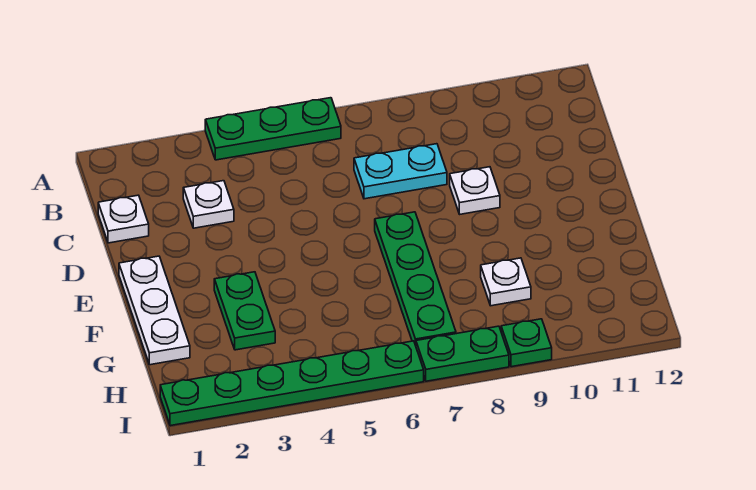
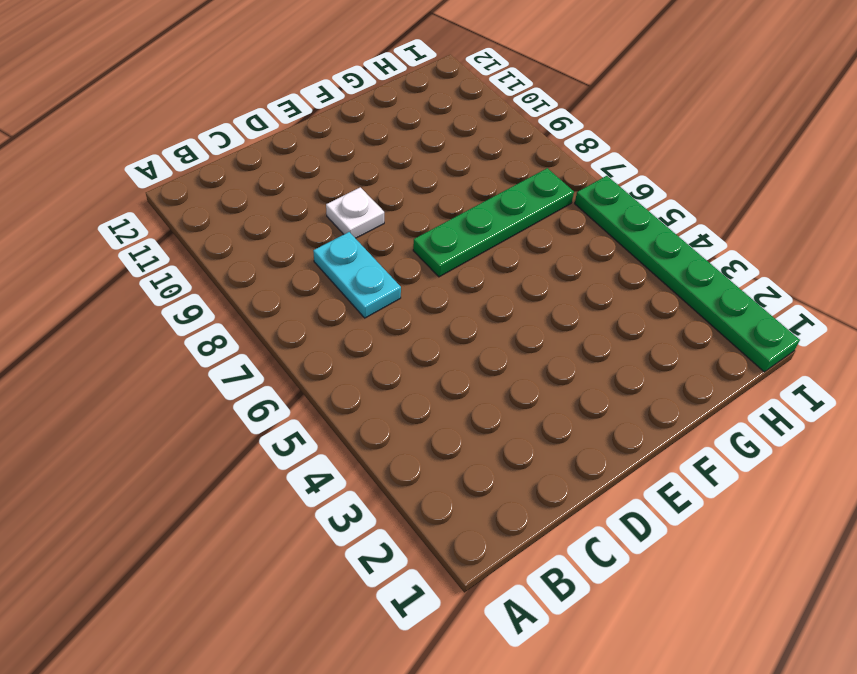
none -> green 1x3 plate [205,98,341,160]
none -> white 1x1 plate [98,195,149,243]
none -> white 1x1 plate [183,181,234,228]

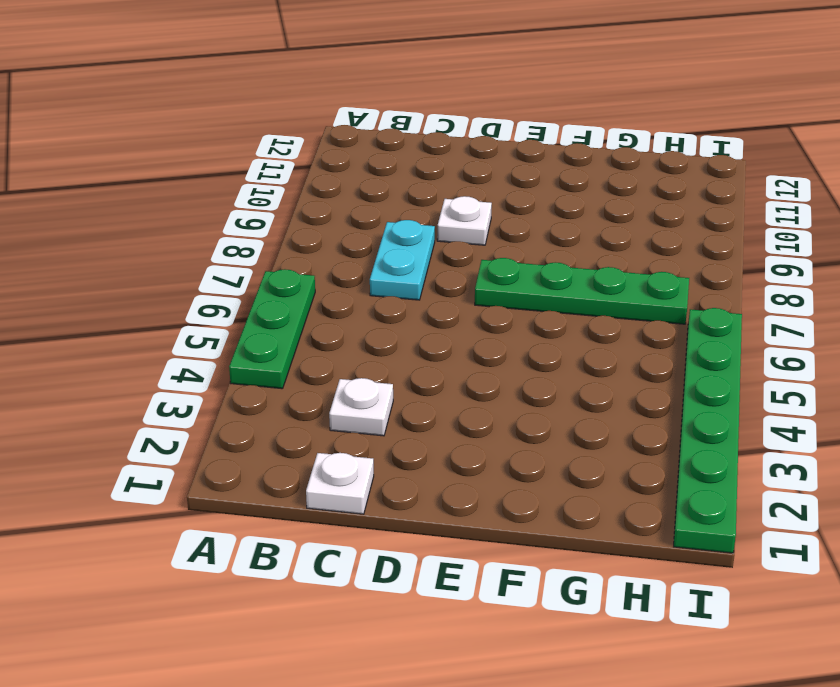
none -> white 1x3 plate [119,256,190,365]
none -> green 1x2 plate [214,272,275,350]
none -> white 1x1 plate [481,258,531,306]

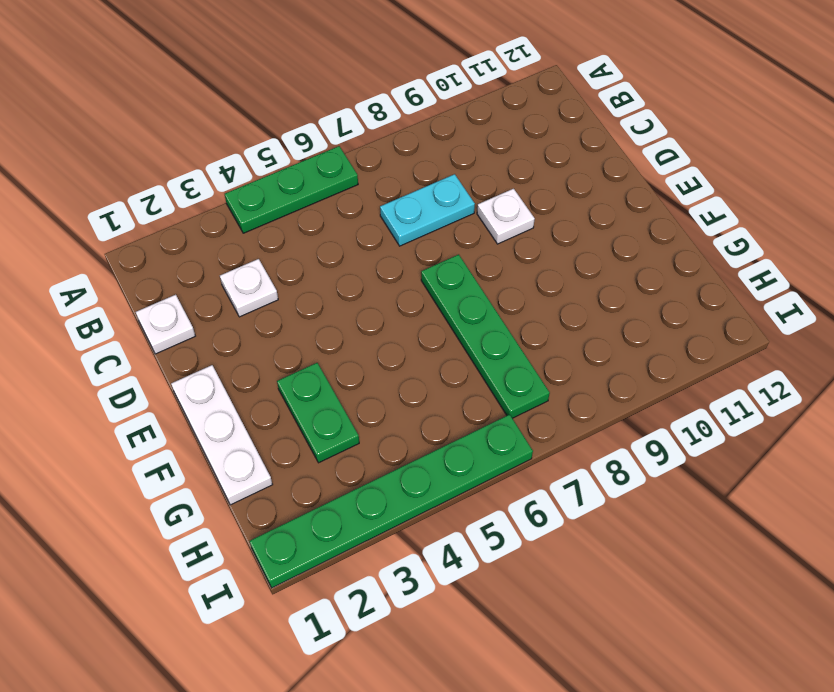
none -> white 1x1 plate [481,258,531,306]
none -> green 1x2 plate [416,326,509,381]
none -> green 1x1 plate [501,319,552,367]

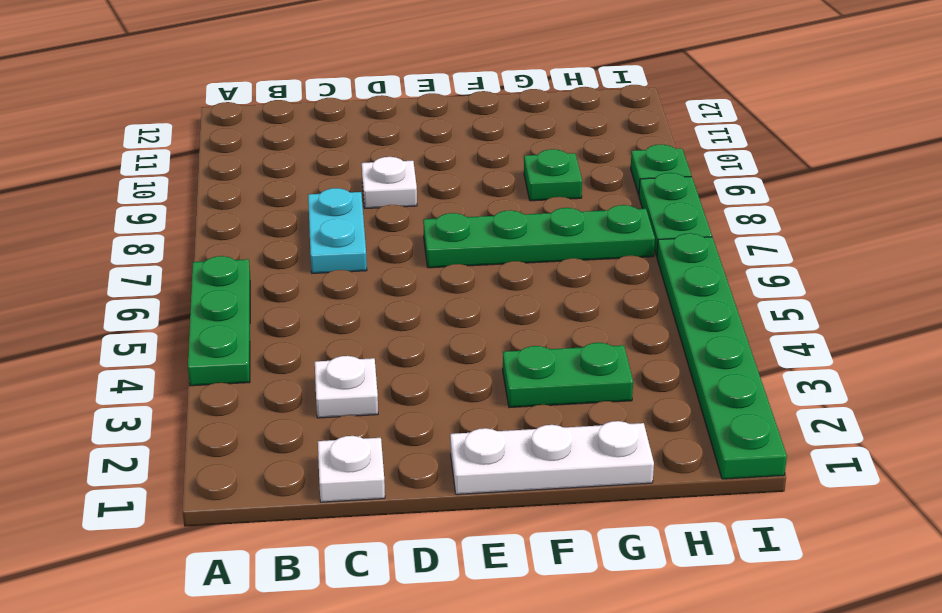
green 1x1 plate [524,149,582,201] -> white 1x1 plate [481,258,531,306]

